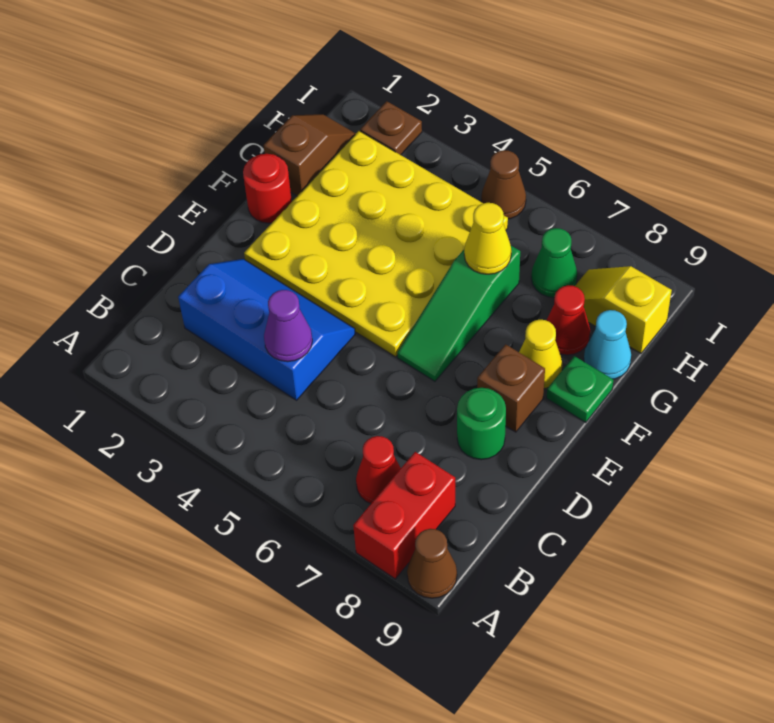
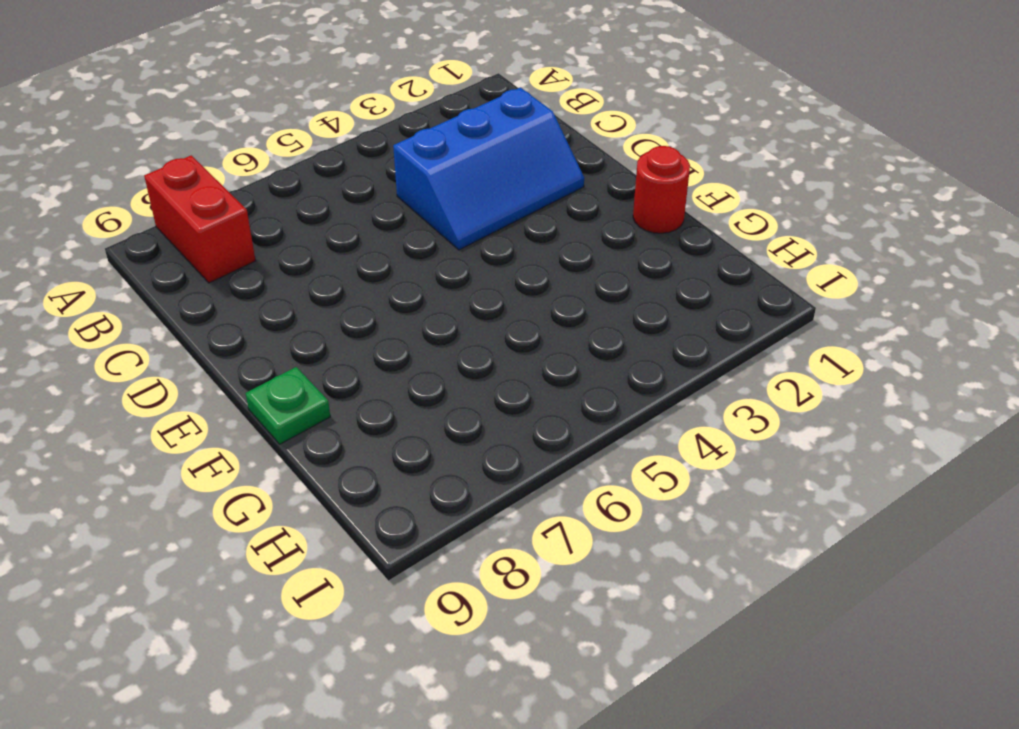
none -> brown 1x1 cone [407,529,457,598]
none -> red 1x1 cone [356,436,401,504]
none -> green 1x1 round brick [457,388,506,460]

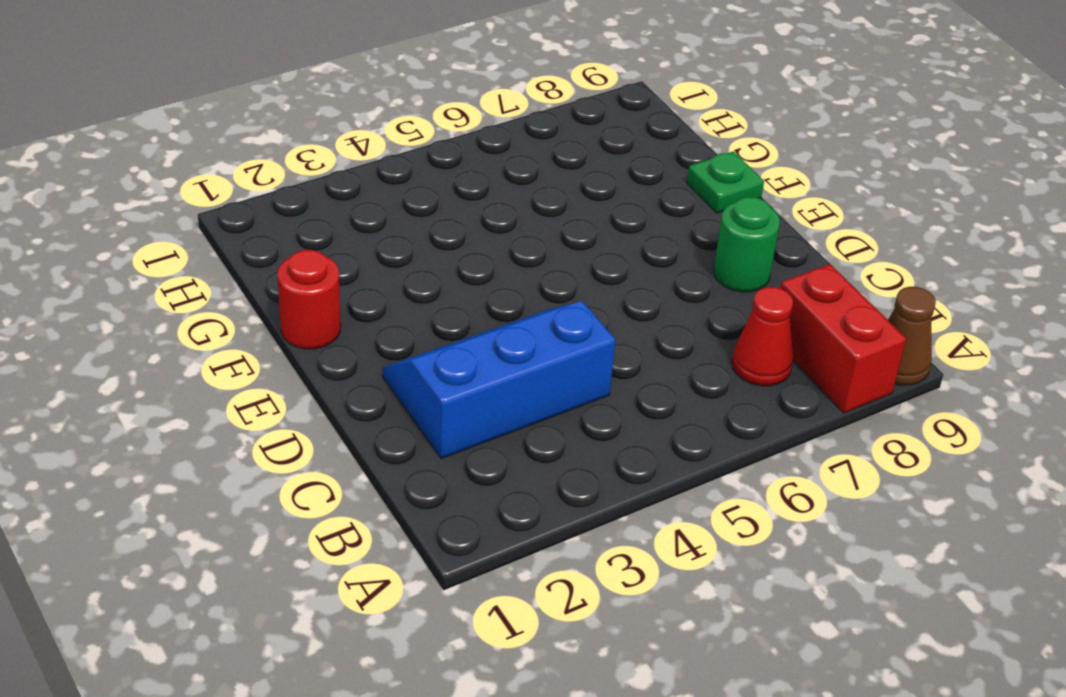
none -> yellow 4x4 plate [244,131,508,357]
none -> green 1x3 slope [397,246,520,381]
none -> brown 1x1 brick [477,344,545,432]

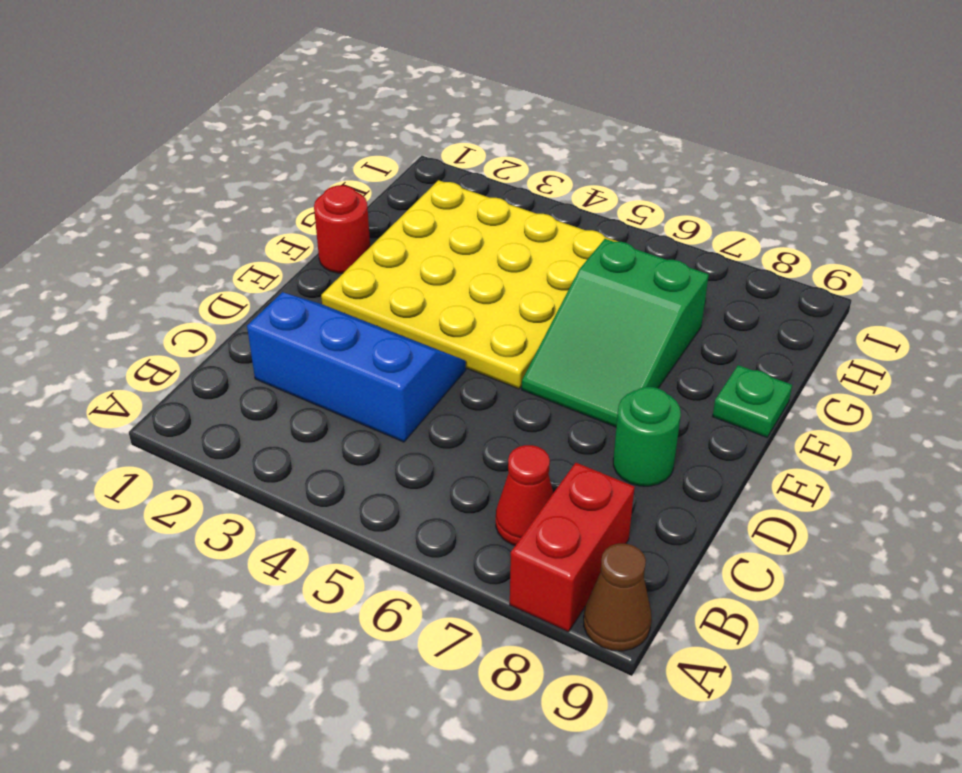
green 2x3 slope [522,239,709,427] -> green 1x3 slope [397,246,520,381]
none -> brown 1x1 brick [477,344,545,432]
none -> yellow 1x1 cone [519,320,562,389]
none -> brown 1x2 slope [264,114,356,196]

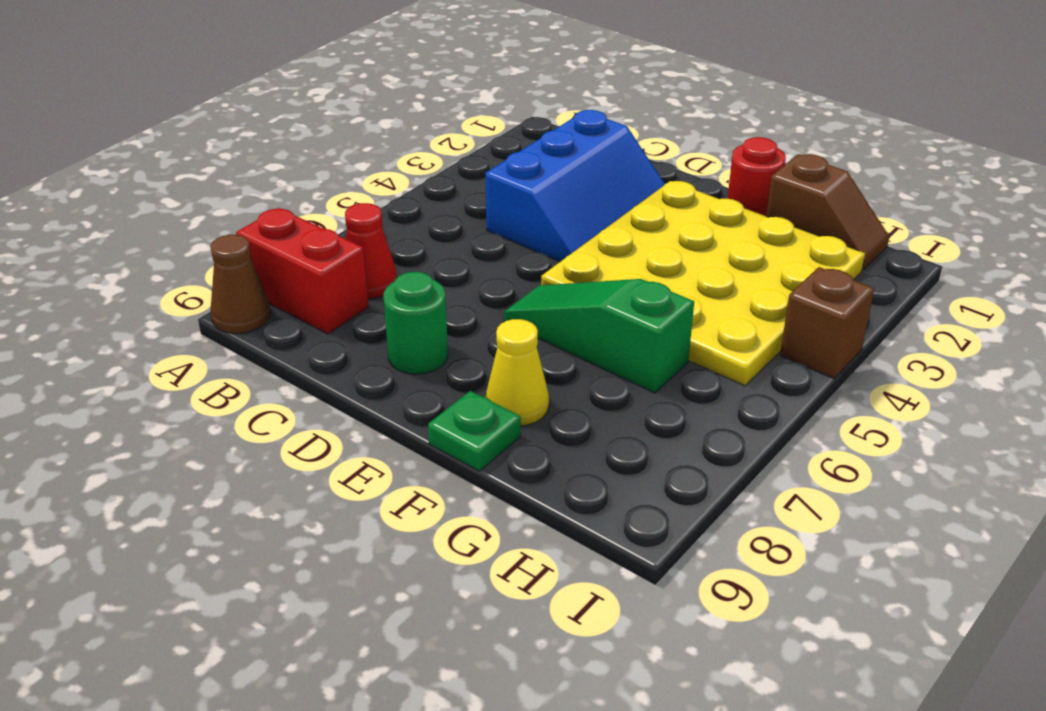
brown 1x1 brick [780,267,874,379] -> brown 1x1 brick moved to [477,344,545,432]
none -> red 1x1 cone [546,285,590,355]
none -> cyan 1x1 cone [584,310,631,379]
none -> green 1x1 cone [531,228,577,298]

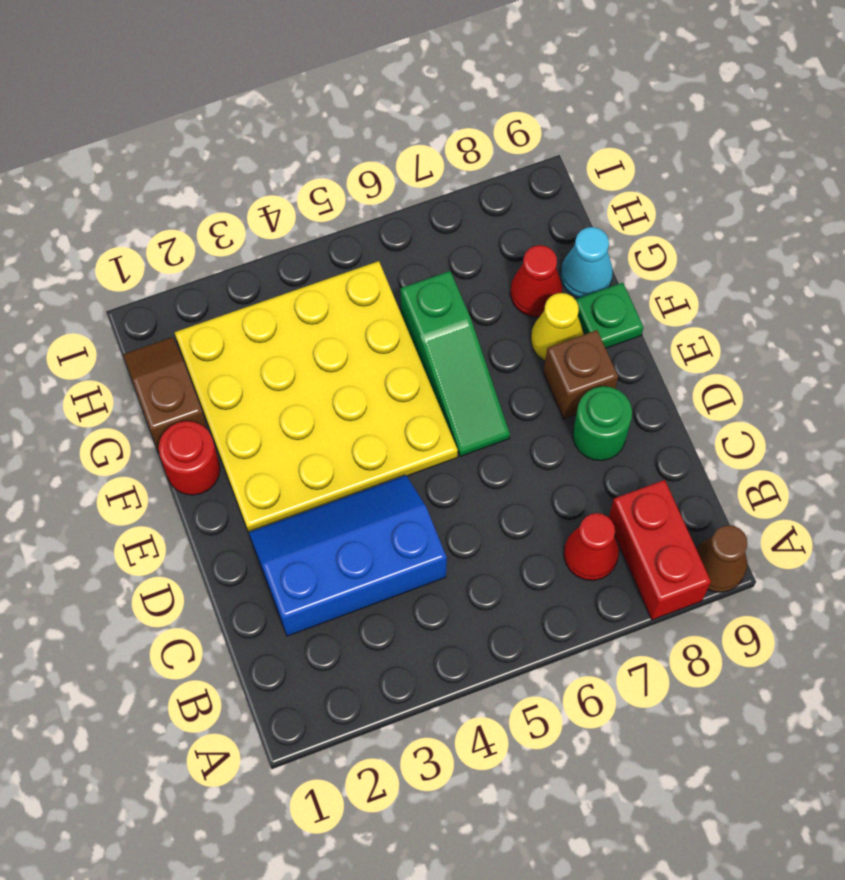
none -> green 1x1 cone [531,228,577,298]
none -> yellow 1x2 slope [575,266,672,353]
none -> brown 1x1 plate [360,101,422,155]

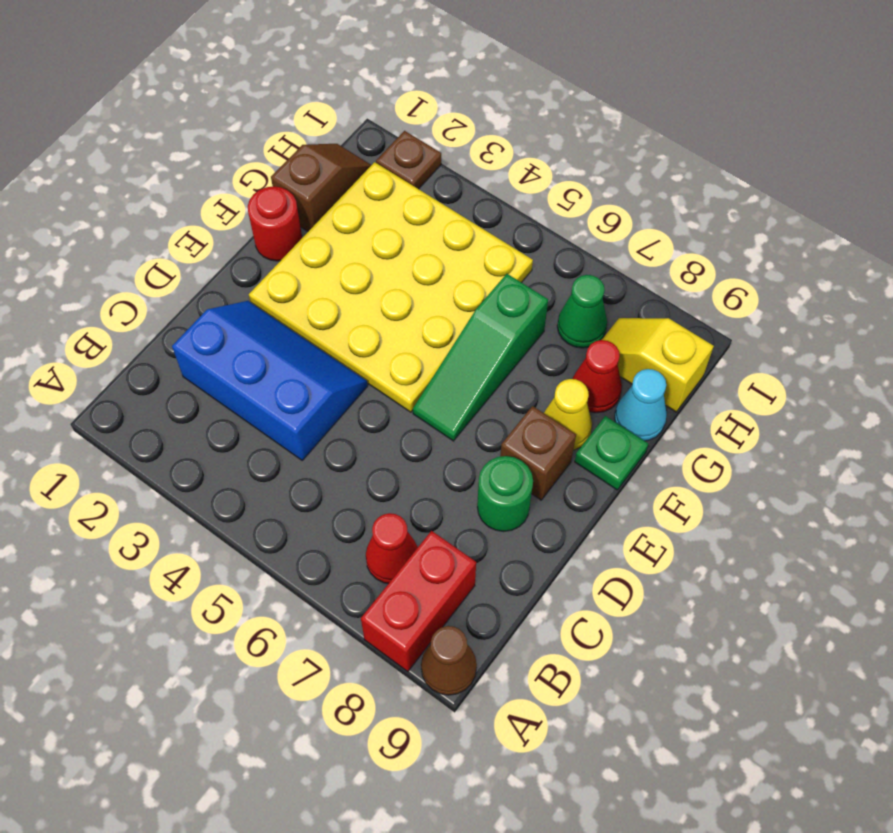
none -> brown 1x1 cone [481,150,526,219]
none -> purple 1x1 cone [264,290,312,362]
none -> yellow 1x1 cone [464,203,511,274]

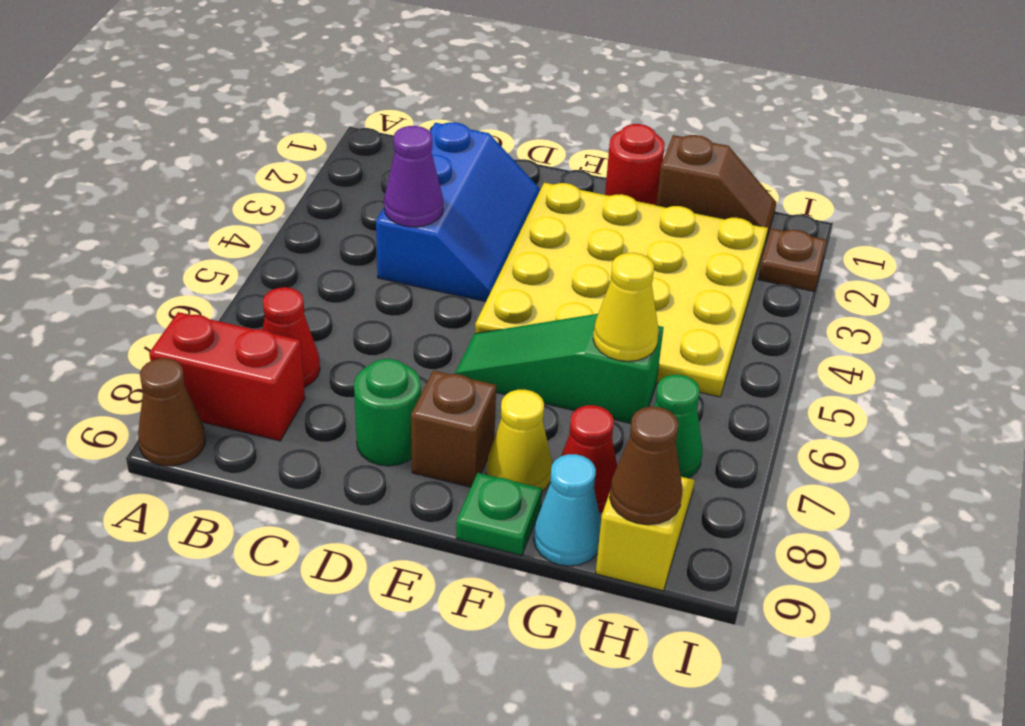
brown 1x1 cone [610,407,682,525] -> brown 1x1 cone moved to [481,150,526,219]

